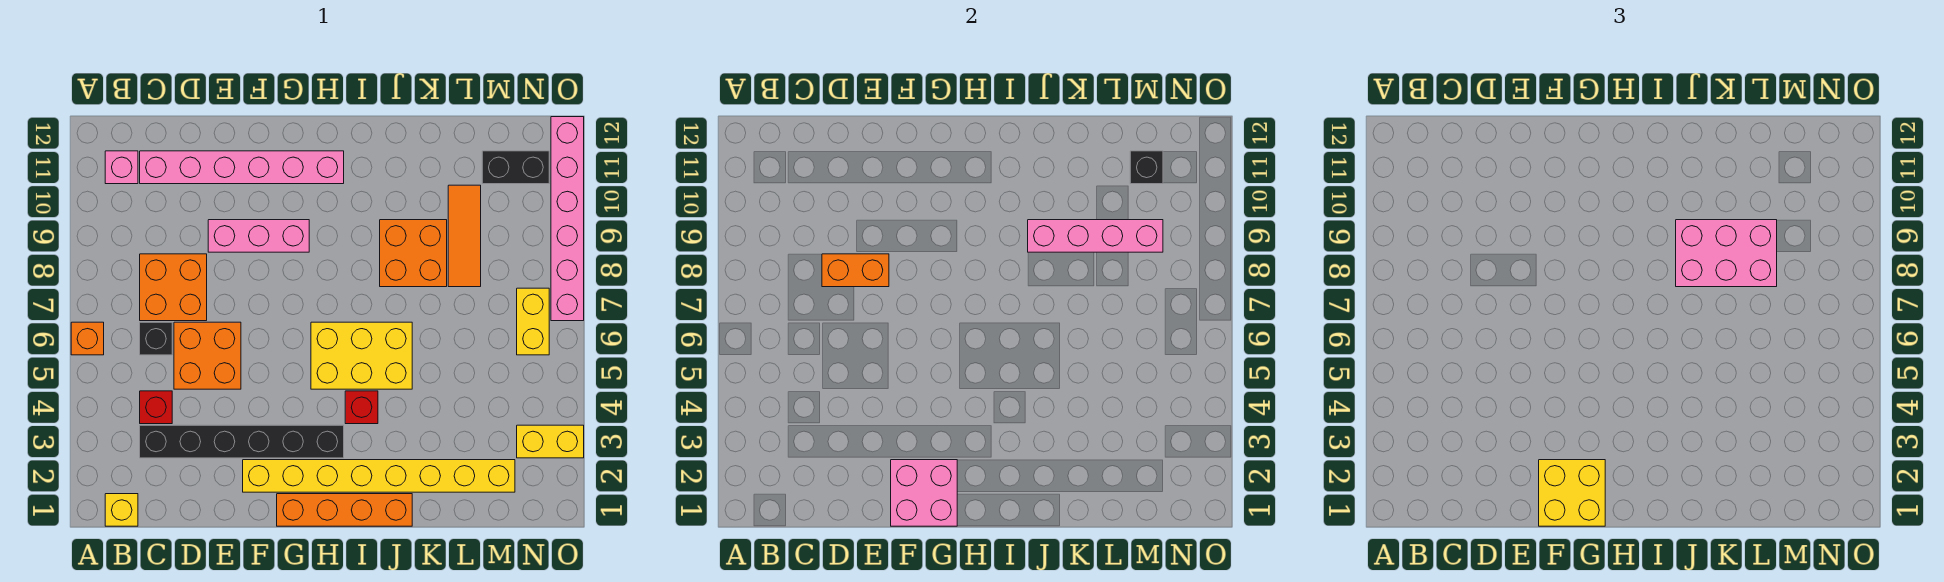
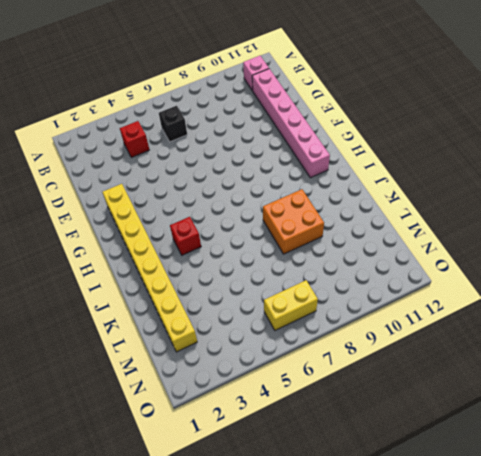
none -> orange 1x1 brick [71,322,104,355]
none -> yellow 1x1 brick [105,494,138,526]
none -> black 1x6 brick [140,425,344,458]

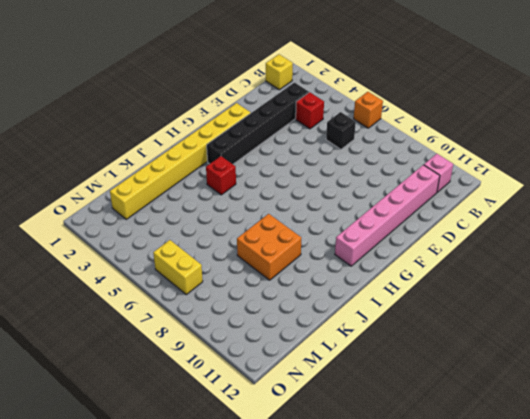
none -> orange 2x2 brick [140,254,207,321]
none -> orange 2x2 brick [174,322,241,389]
none -> pink 1x3 brick [208,220,309,252]

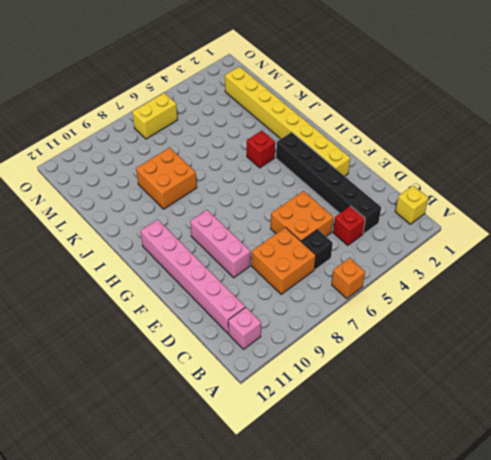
none -> orange 1x4 brick [277,494,412,526]
none -> yellow 2x3 brick [311,322,412,389]
none -> orange 1x3 tile [448,185,481,287]

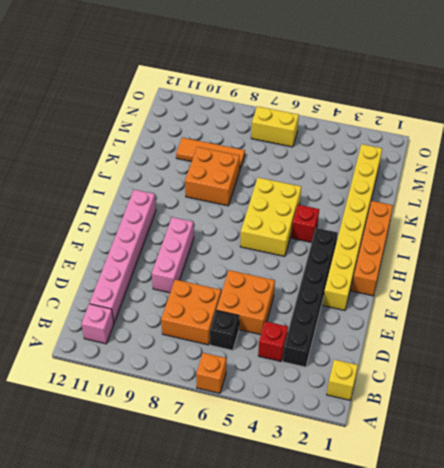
none -> black 1x2 brick [482,151,549,184]
none -> yellow 1x2 brick [517,425,584,458]
none -> pink 1x6 brick [551,117,584,321]

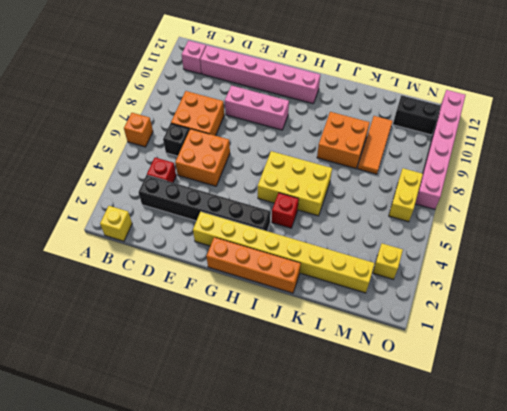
yellow 1x1 brick [373,244,403,279] -> yellow 1x2 brick [517,425,584,458]
none -> orange 1x2 brick [822,254,889,287]
none -> pink 2x2 brick [891,460,957,526]
none -> pink 1x4 brick [1028,220,1163,252]

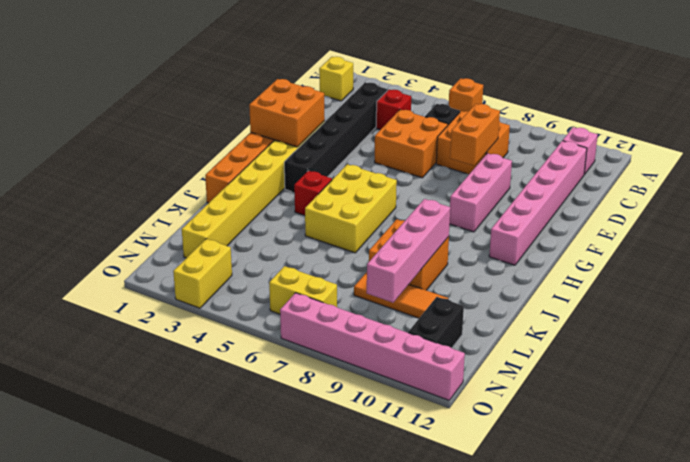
orange 2x2 brick [249,79,325,147] -> pink 2x2 brick [891,460,957,526]
none -> black 1x1 brick [1130,151,1163,184]
none -> yellow 2x2 brick [1539,460,1605,526]
none -> pink 2x3 brick [1676,220,1777,287]

